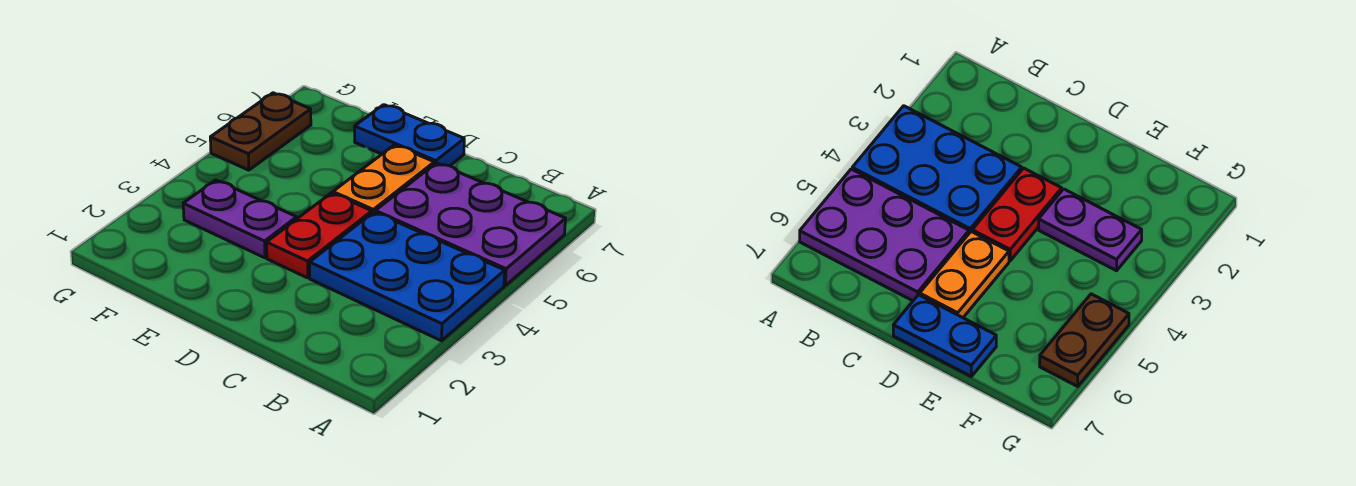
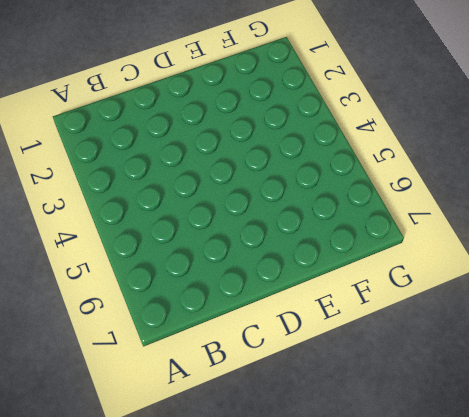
none -> blue 2x3 plate [310,212,505,341]
none -> purple 2x3 plate [375,163,566,285]

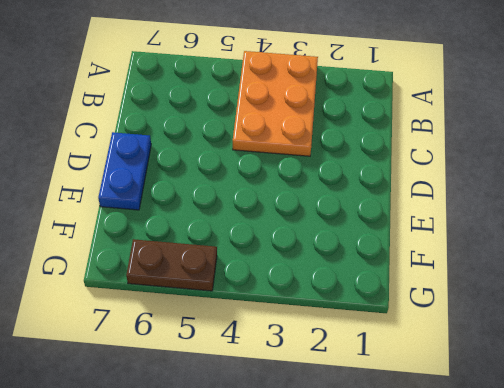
orange 2x3 plate [233,51,318,156] -> blue 2x3 plate [310,212,505,341]
none -> purple 2x3 plate [375,163,566,285]
none -> red 1x2 plate [267,193,372,278]

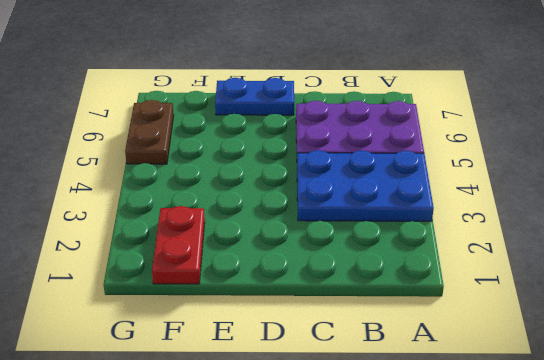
red 1x2 plate [152,206,205,284] -> red 1x2 plate moved to [267,193,372,278]
none -> orange 1x2 plate [333,145,434,213]
none -> purple 1x2 plate [183,180,297,258]

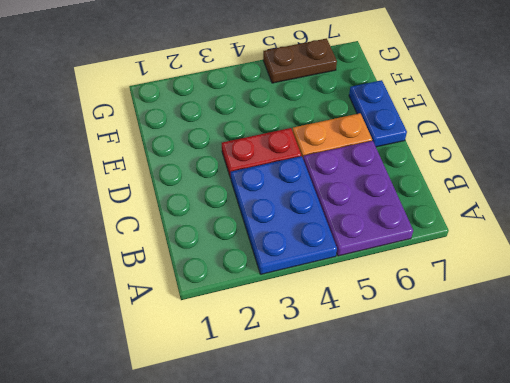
none -> purple 1x2 plate [183,180,297,258]

